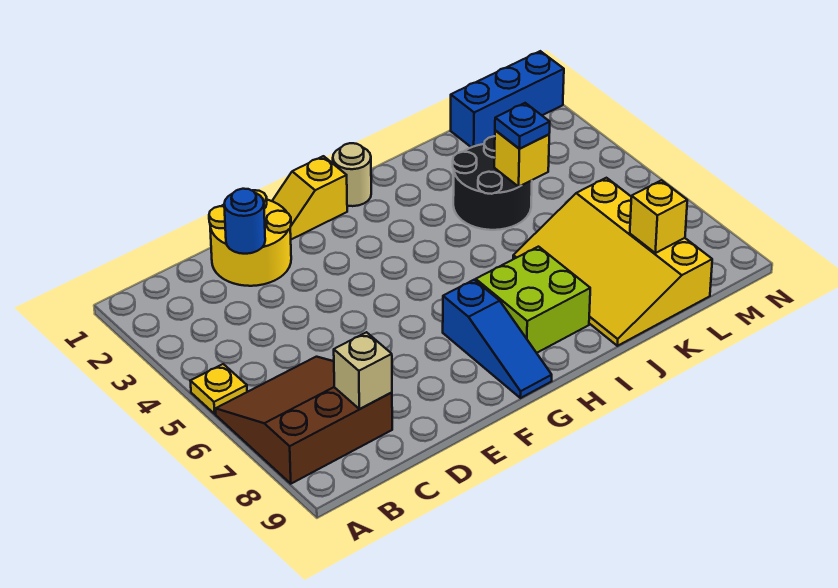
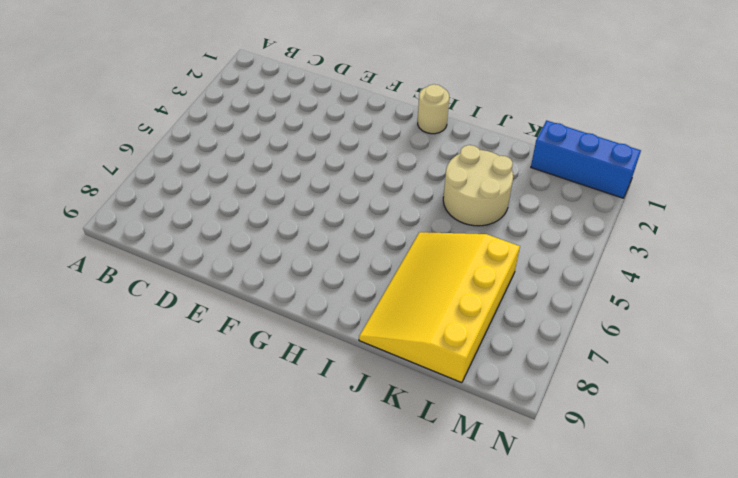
tan 2x2 round brick [443,145,513,226] -> black 2x2 round brick [453,136,532,230]
none -> yellow 1x1 plate [191,364,247,414]
none -> brown 3x3 slope [216,357,392,484]
none -> yellow 2x2 round brick [209,190,291,286]

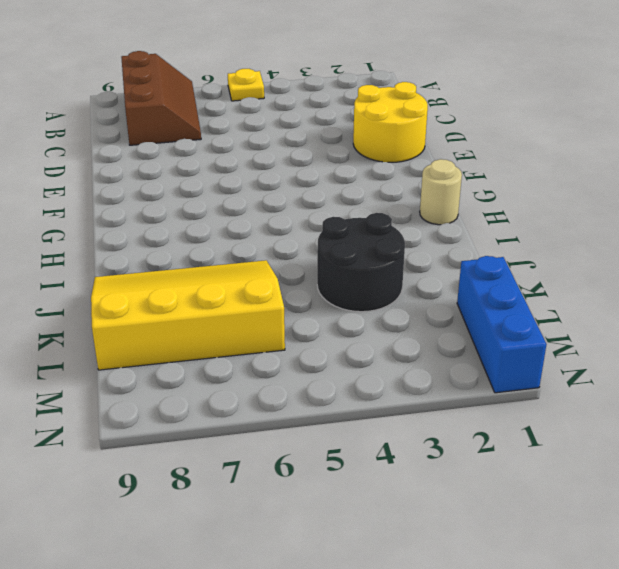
brown 2x3 slope [121,51,201,145] -> brown 3x3 slope [216,357,392,484]
none -> yellow 1x2 slope [272,156,347,239]
none -> blue 1x3 slope [443,280,552,398]
none -> lime 2x2 brick [476,247,590,353]

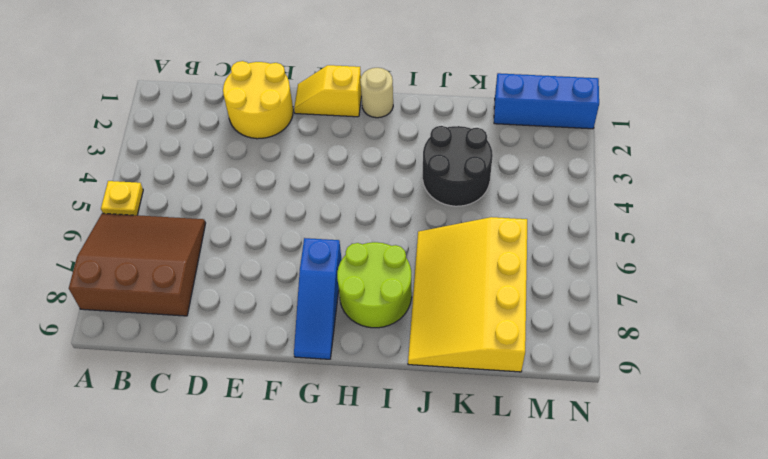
lime 2x2 round brick [337,242,412,328] -> lime 2x2 brick [476,247,590,353]
none -> tan 1x1 brick [334,332,392,409]
none -> blue 1x1 round brick [224,189,265,254]
none -> yellow 1x1 brick [494,131,549,187]

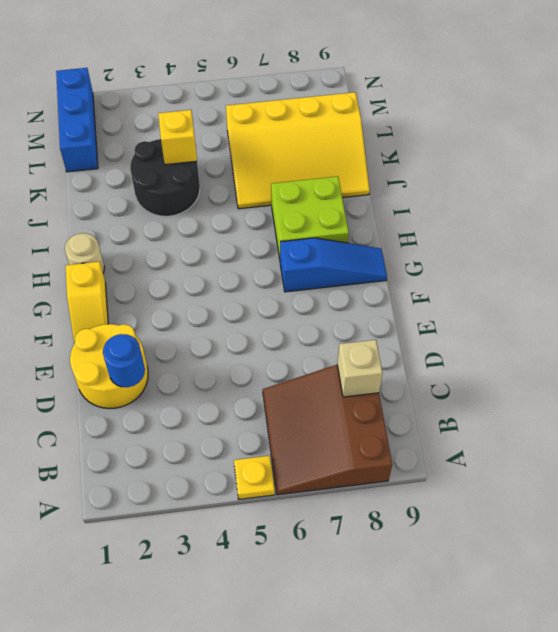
none -> yellow 1x1 brick [630,180,687,253]
none -> blue 1x1 plate [495,103,550,149]

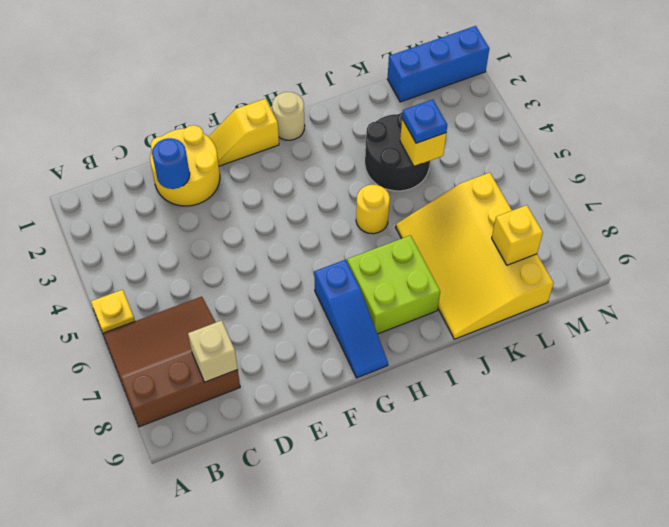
yellow 1x1 round brick [356,185,390,234] -> none

